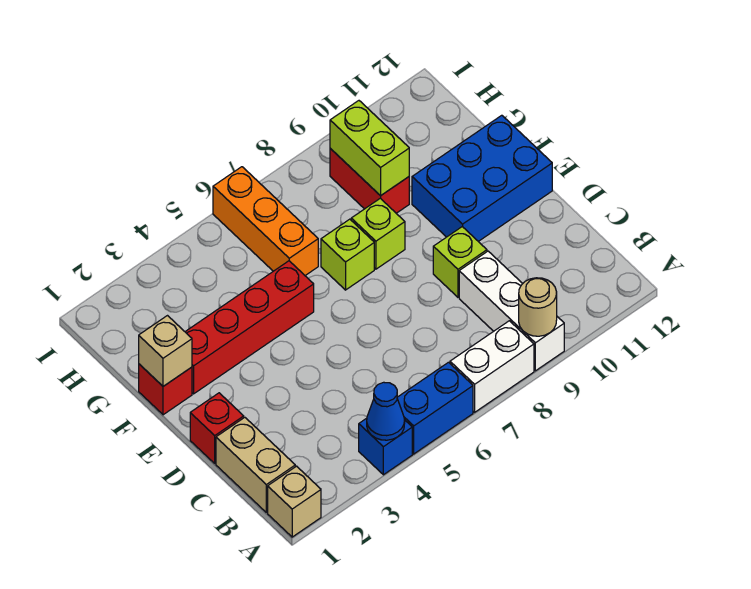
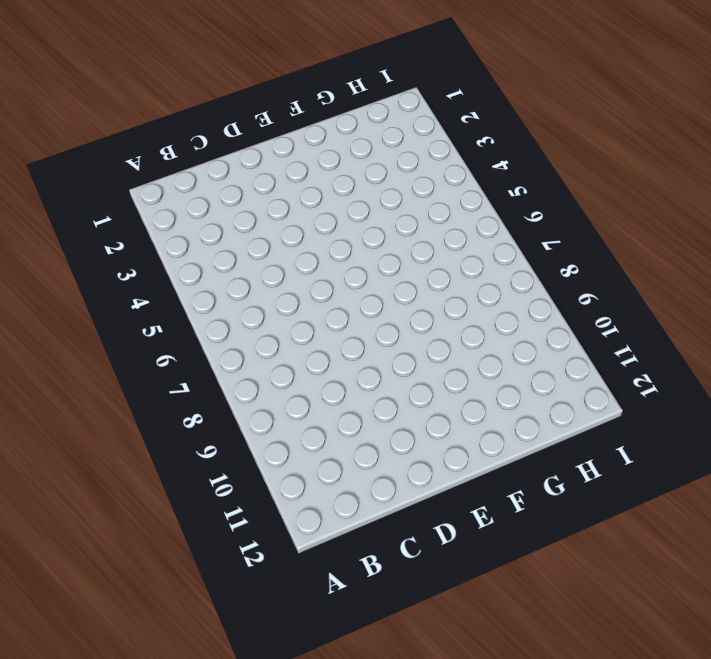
none -> tan 1x1 brick [268,466,321,537]
none -> blue 1x1 brick [359,418,412,475]
none -> blue 1x2 brick [397,362,473,454]

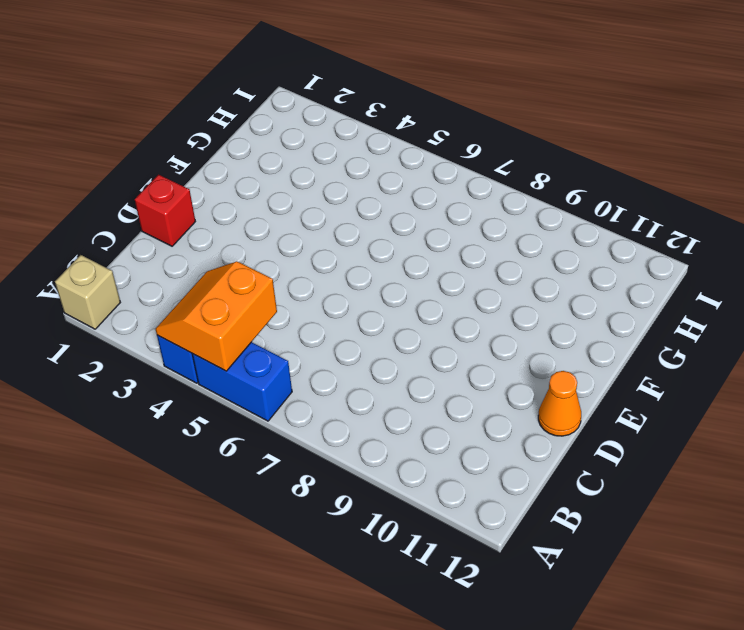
orange 2x2 slope [155,262,277,371] -> blue 1x1 cone [367,382,405,440]
orange 1x1 cone [538,371,581,436] -> none
none -> white 1x2 brick [450,321,534,412]
none -> white 1x3 brick [459,251,564,371]
none -> tan 1x2 brick [216,417,295,513]

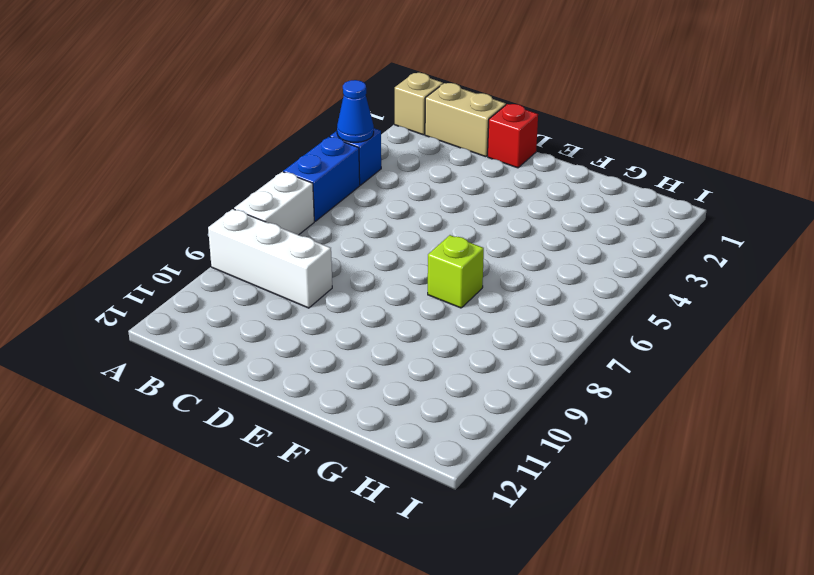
none -> lime 1x1 brick [433,227,487,297]
none -> blue 2x3 brick [412,115,552,241]
none -> red 1x1 brick [139,364,192,415]

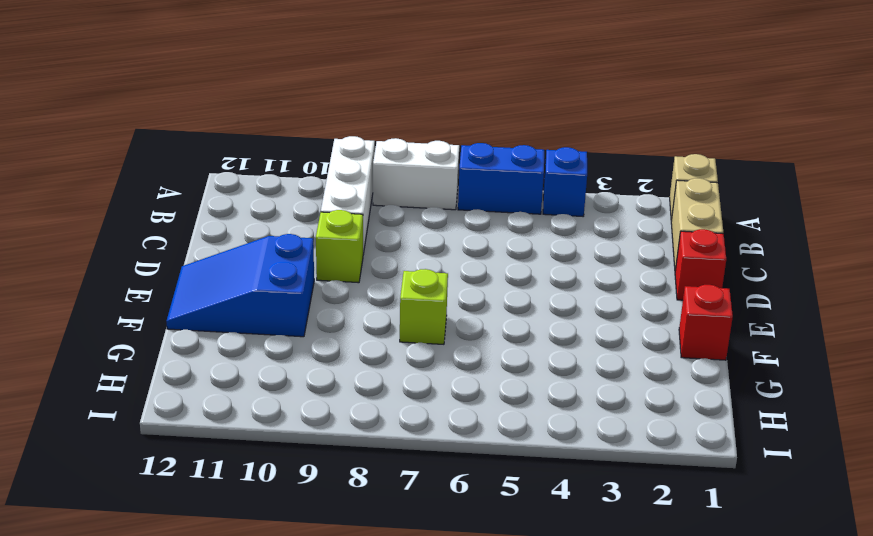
blue 2x3 slope [166,234,314,337] -> blue 2x3 brick [412,115,552,241]
none -> red 1x4 brick [185,261,314,394]
none -> lime 1x1 brick [351,198,405,269]
none -> orange 1x3 brick [213,167,318,275]

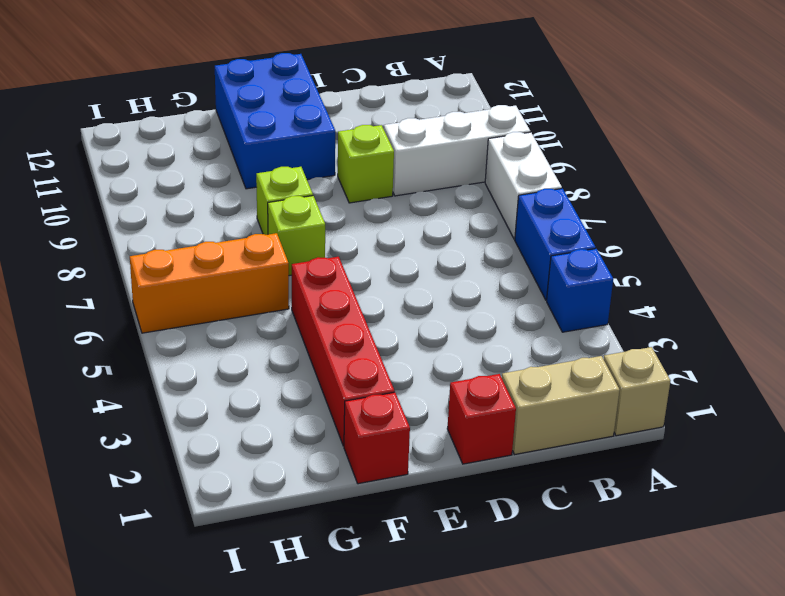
none -> red 1x2 brick [330,149,409,213]
none -> blue 1x1 cone [367,382,405,440]
none -> tan 1x1 round brick [519,278,557,336]

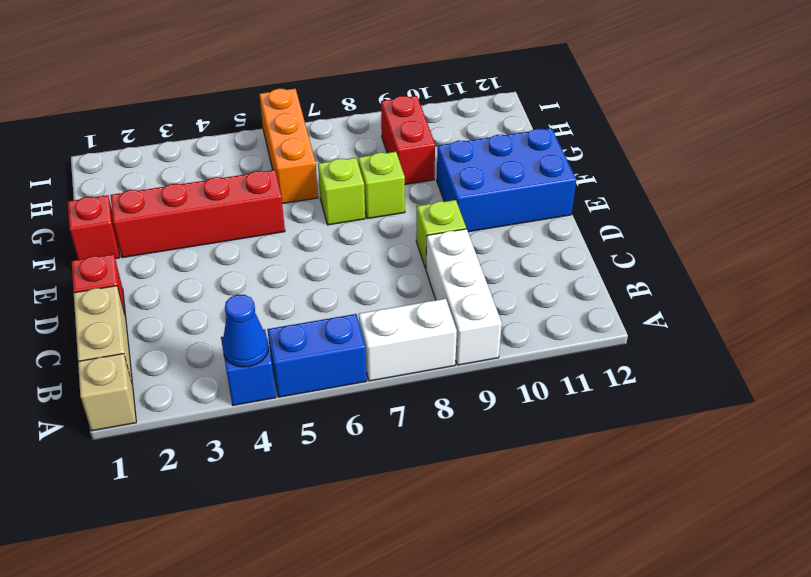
none -> tan 1x1 round brick [519,278,557,336]
none -> tan 1x1 brick [139,316,192,386]
none -> lime 1x2 brick [330,101,409,196]

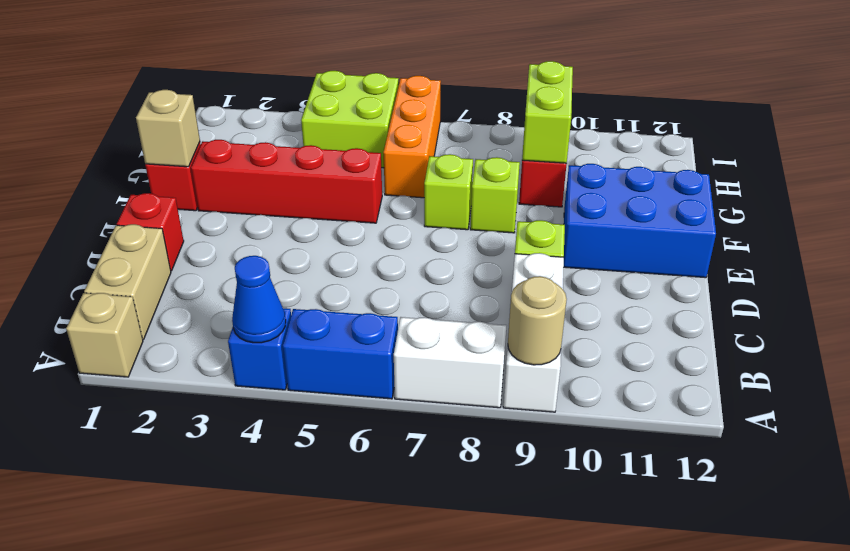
lime 2x2 brick [301,71,399,168] -> none

